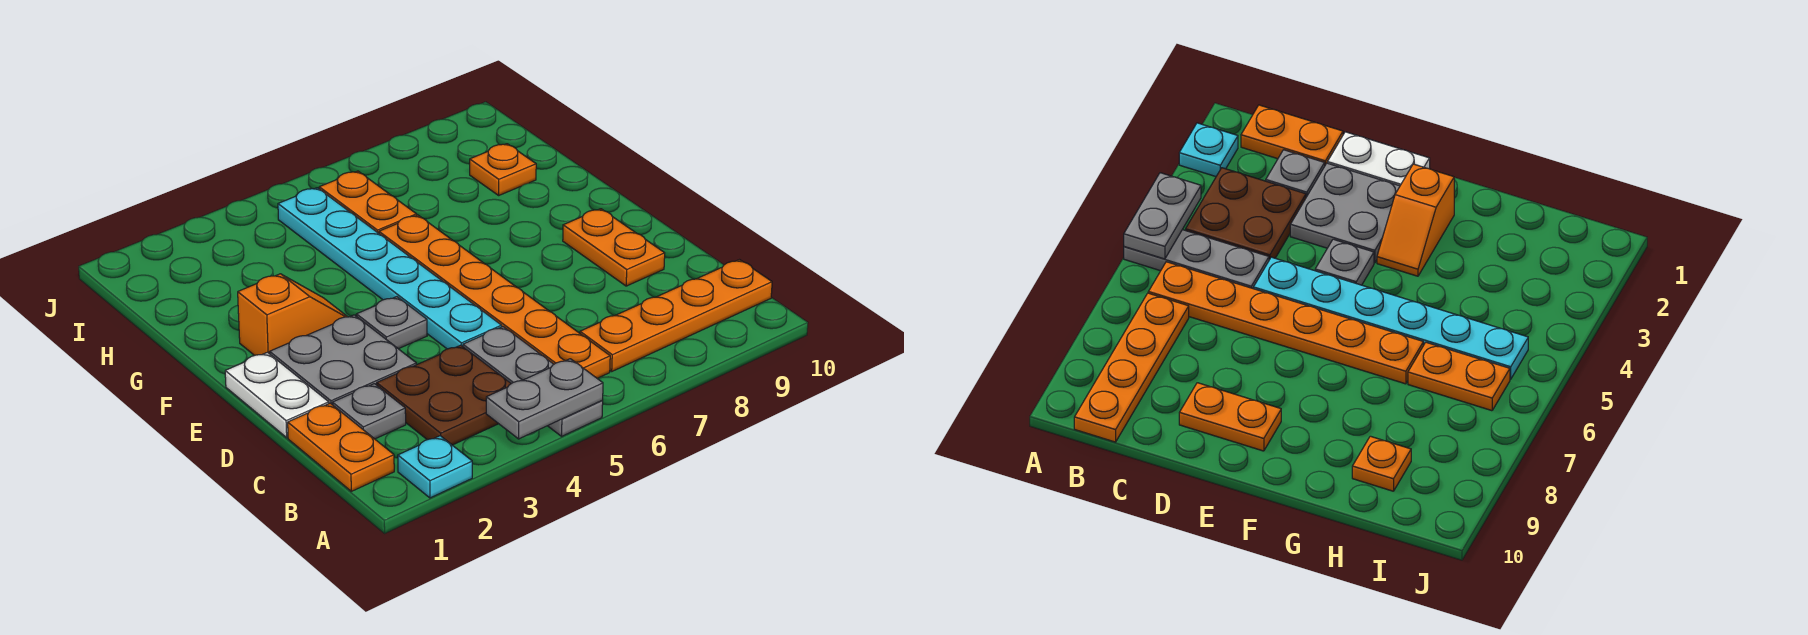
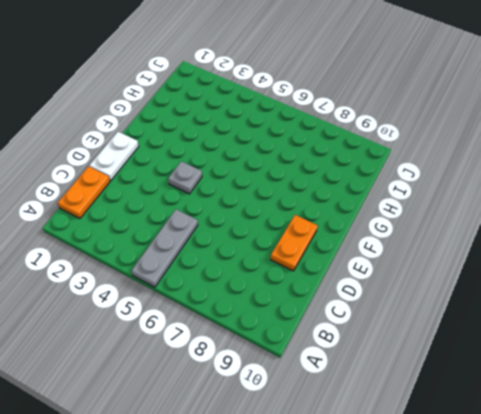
none -> cyan 1x1 plate [398,436,472,498]
none -> brown 2x2 plate [377,345,511,445]
none -> orange 1x6 plate [379,215,610,378]

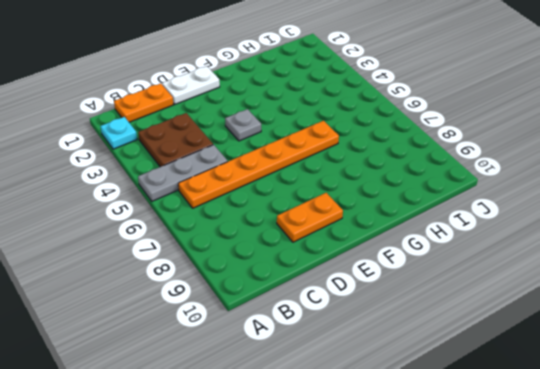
none -> orange 1x4 plate [580,260,772,371]
none -> grey 1x1 plate [332,384,406,439]
none -> grey 2x2 plate [270,315,416,405]

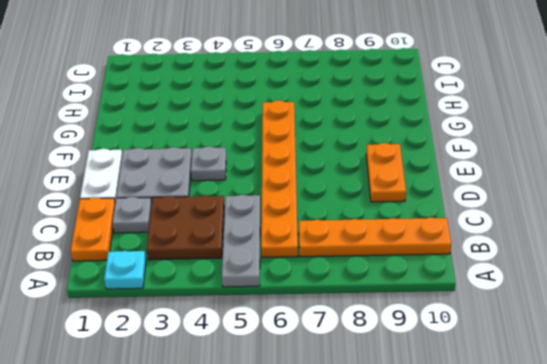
none -> cyan 1x6 plate [278,188,502,349]
none -> orange 1x2 slope [238,274,347,355]
none -> orange 1x2 plate [319,171,417,233]

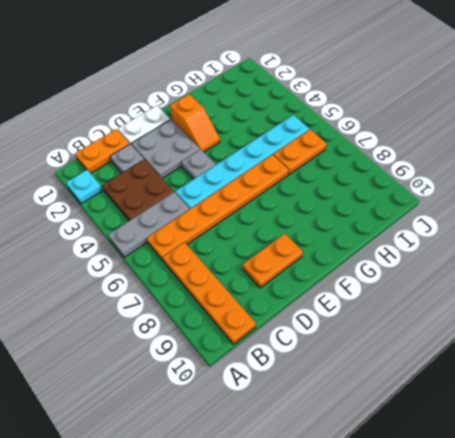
none -> orange 1x1 plate [470,144,536,195]
none -> grey 1x2 plate [486,359,603,439]

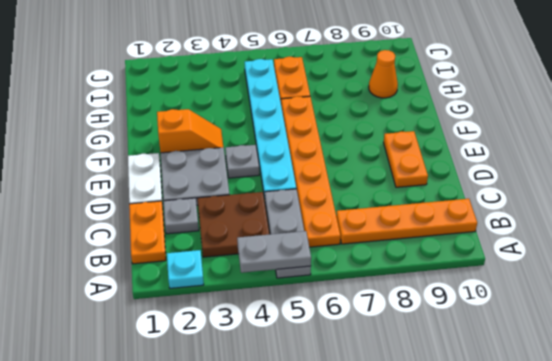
orange 1x1 cone [369,50,398,98] -> orange 1x1 plate [470,144,536,195]

